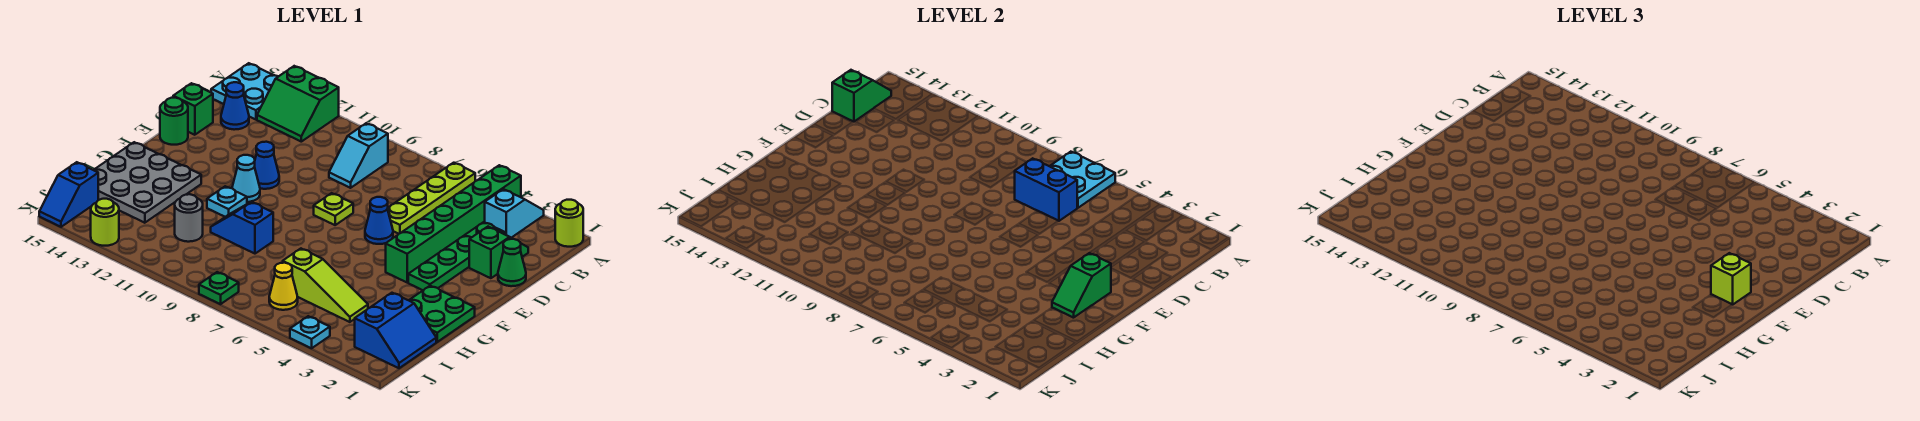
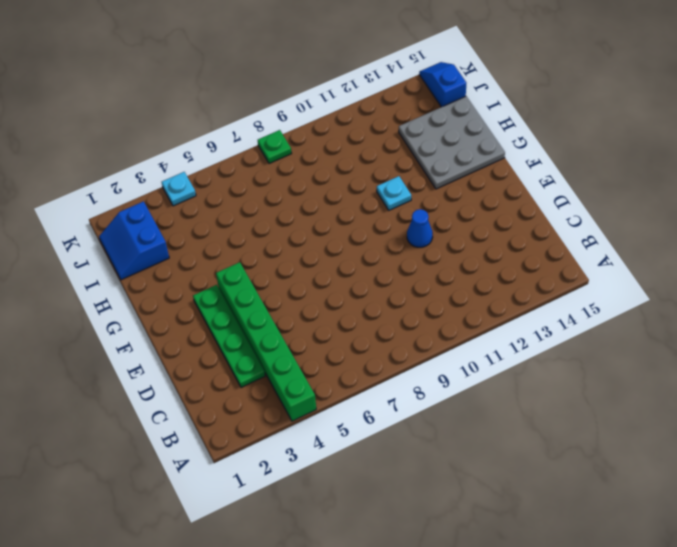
none -> lime 1x1 round brick [555,200,583,247]
none -> cyan 1x2 slope [485,189,544,238]
none -> lime 1x4 plate [388,163,475,234]
none -> green 2x2 slope [257,66,339,142]

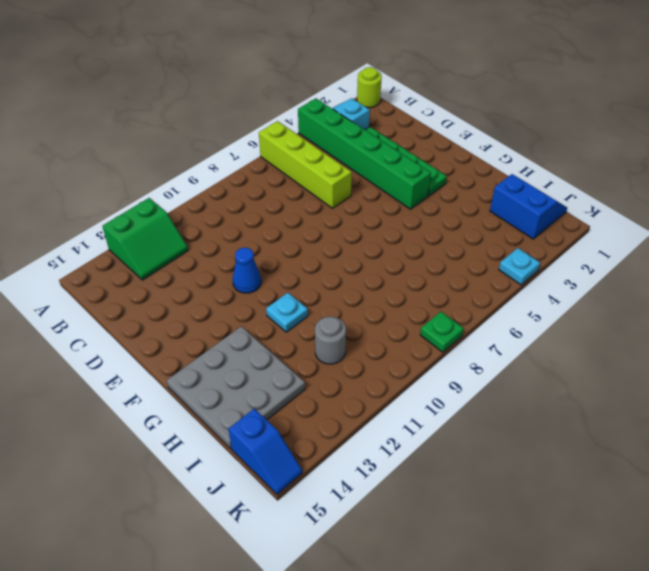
lime 1x4 brick [259,121,352,208] -> lime 1x4 plate [388,163,475,234]
none -> cyan 2x2 plate [211,63,279,120]
none -> cyan 1x2 slope [329,123,388,188]
none -> green 1x2 slope [469,227,528,278]
none -> blue 1x1 cone [221,82,249,130]

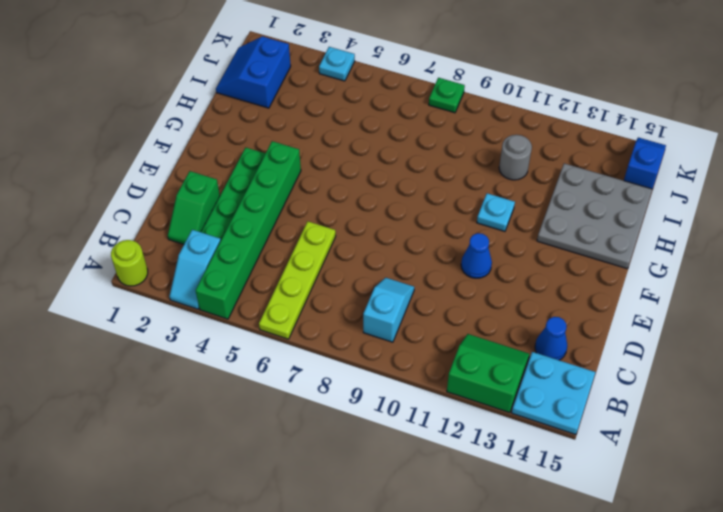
none -> green 1x1 cone [498,239,526,286]
none -> green 1x1 brick [173,83,213,135]
none -> blue 1x1 cone [365,197,393,244]
none -> lime 1x1 plate [314,193,353,225]

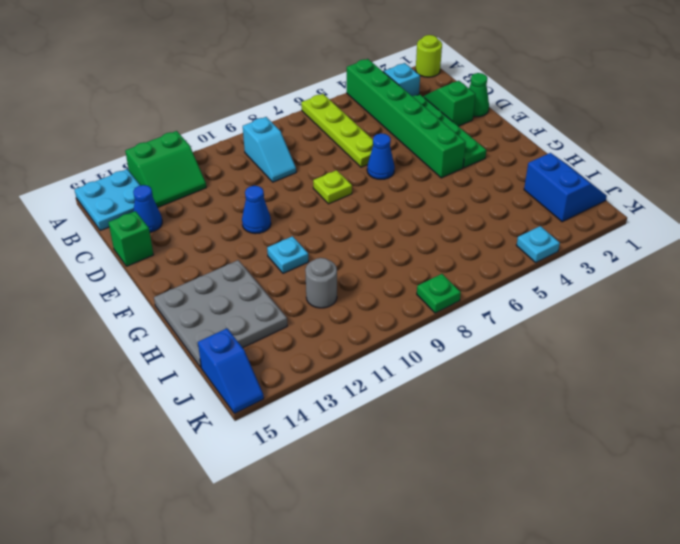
none -> green 1x1 round brick [160,98,188,145]
none -> cyan 1x1 cone [232,155,260,202]
none -> green 2x2 plate [409,286,475,342]
none -> blue 1x2 slope [211,202,273,254]

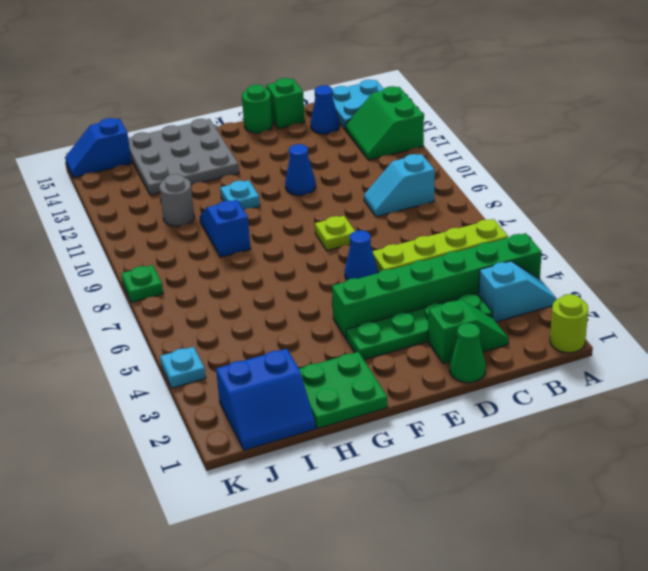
none -> cyan 1x1 cone [232,155,260,202]
none -> lime 1x3 slope [283,249,368,322]
none -> yellow 1x1 cone [269,263,298,310]
none -> lime 1x1 round brick [91,199,119,246]

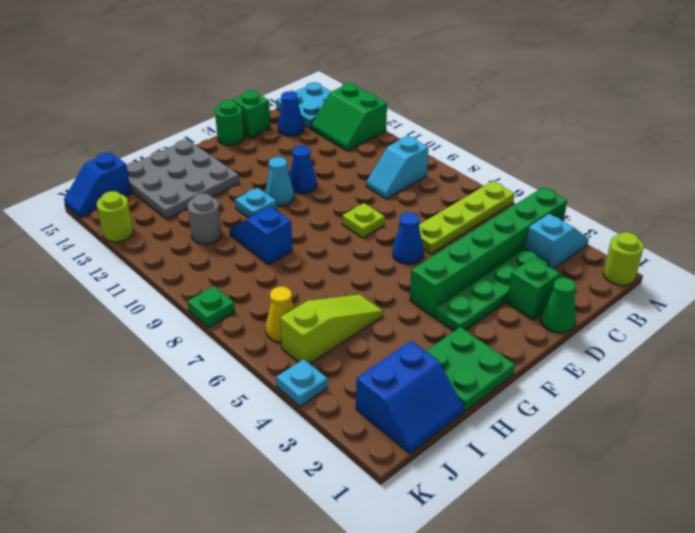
lime 1x3 slope [280,294,383,364] -> lime 1x3 slope turned to [283,249,368,322]
none -> cyan 2x2 plate [1050,152,1115,208]
none -> green 1x2 slope [832,70,891,122]
none -> blue 1x2 brick [1015,158,1077,221]
none -> green 1x2 slope [1052,253,1111,318]

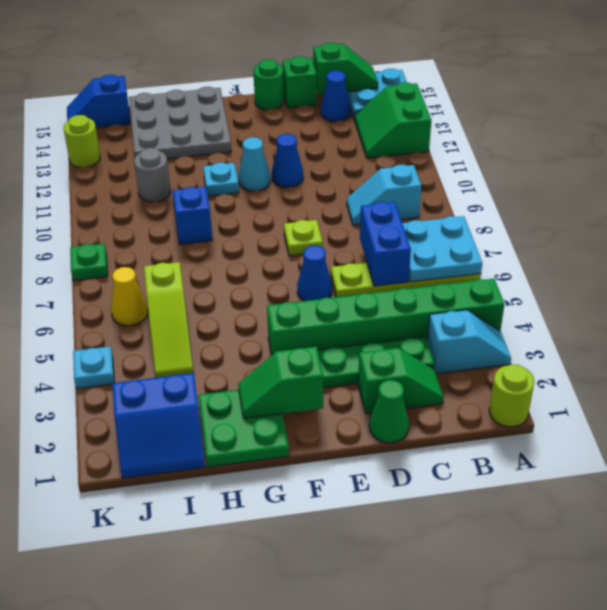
none -> lime 1x1 brick [1711,253,1751,305]

